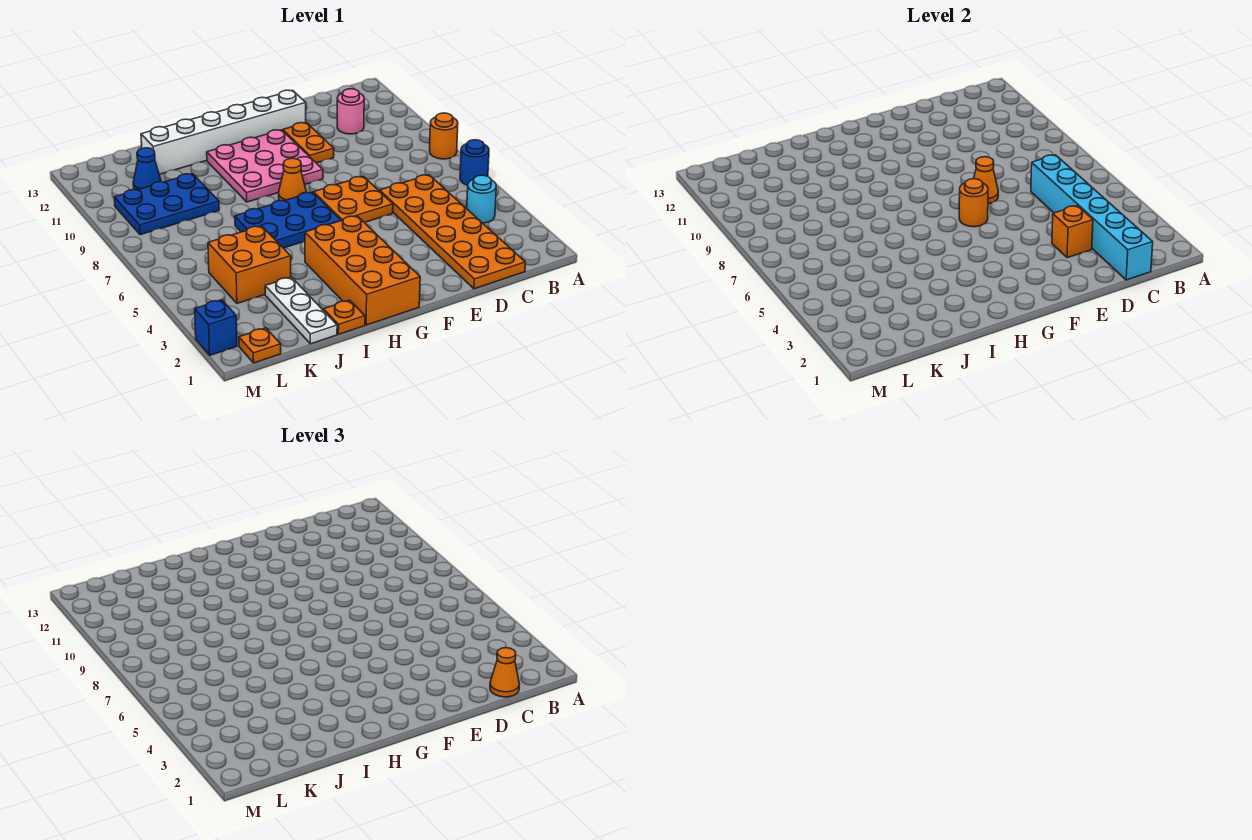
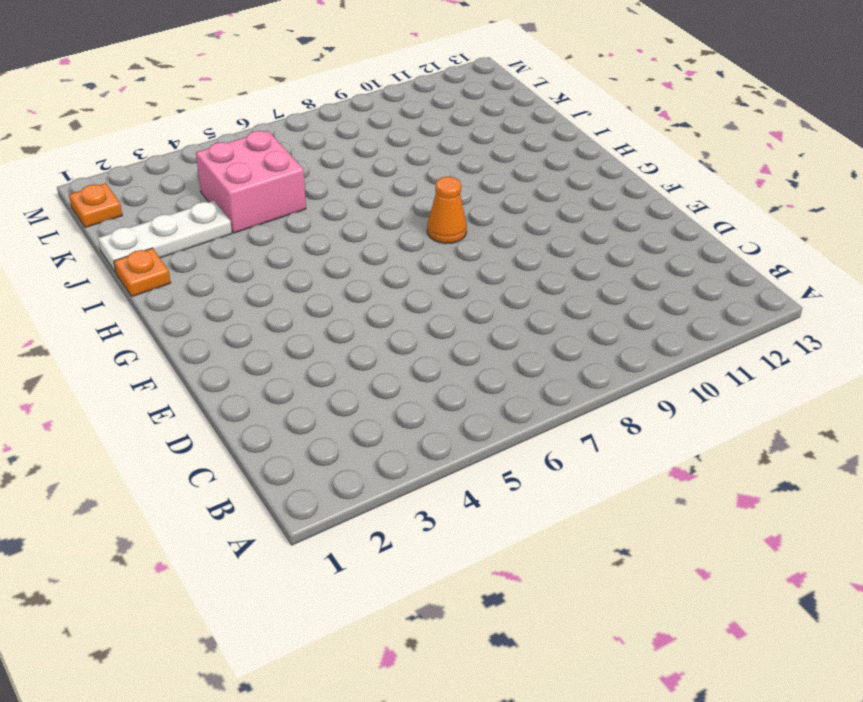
pink 2x2 brick [196,131,306,233] -> orange 2x2 brick [208,226,291,303]
none -> blue 1x1 round brick [460,140,489,185]
none -> orange 1x1 round brick [429,113,458,159]
none -> cyan 1x1 round brick [467,175,496,223]

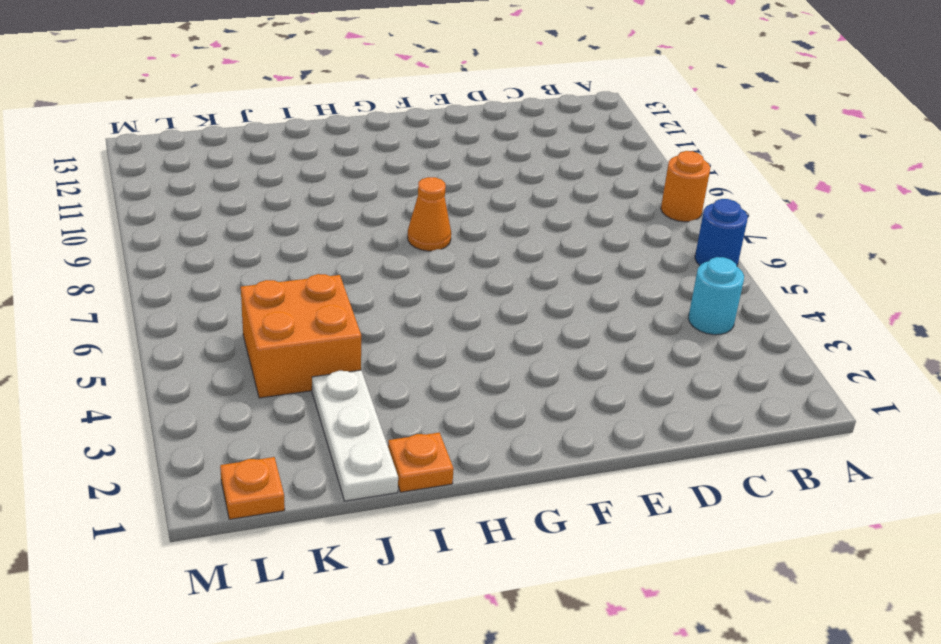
none -> orange 2x6 plate [380,175,525,289]
none -> pink 1x1 round brick [337,89,364,134]
none -> orange 2x2 plate [314,176,393,223]

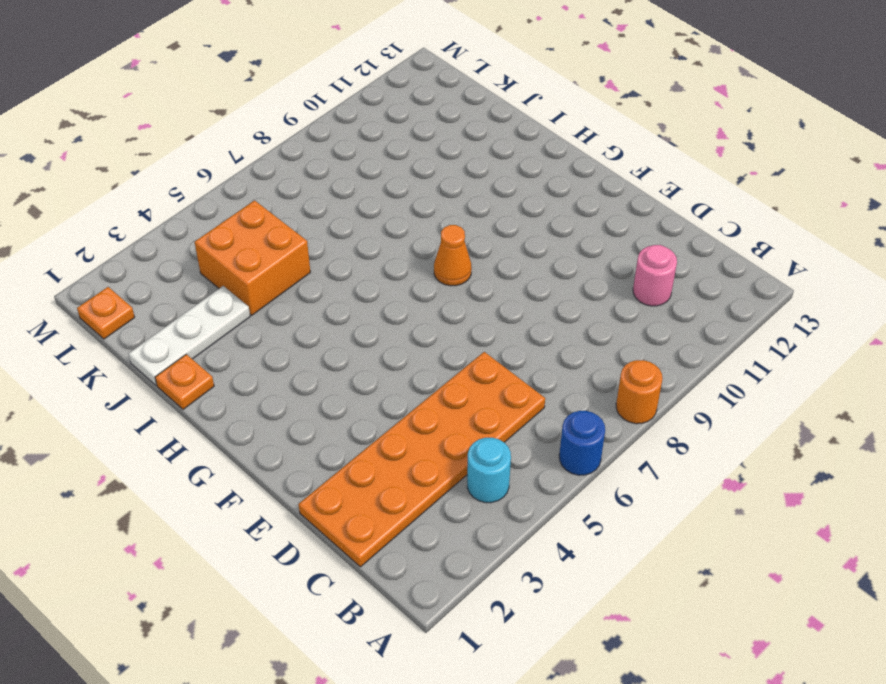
none -> orange 2x2 plate [314,176,393,223]
none -> orange 1x2 plate [283,123,334,163]
none -> white 1x6 brick [141,90,306,174]

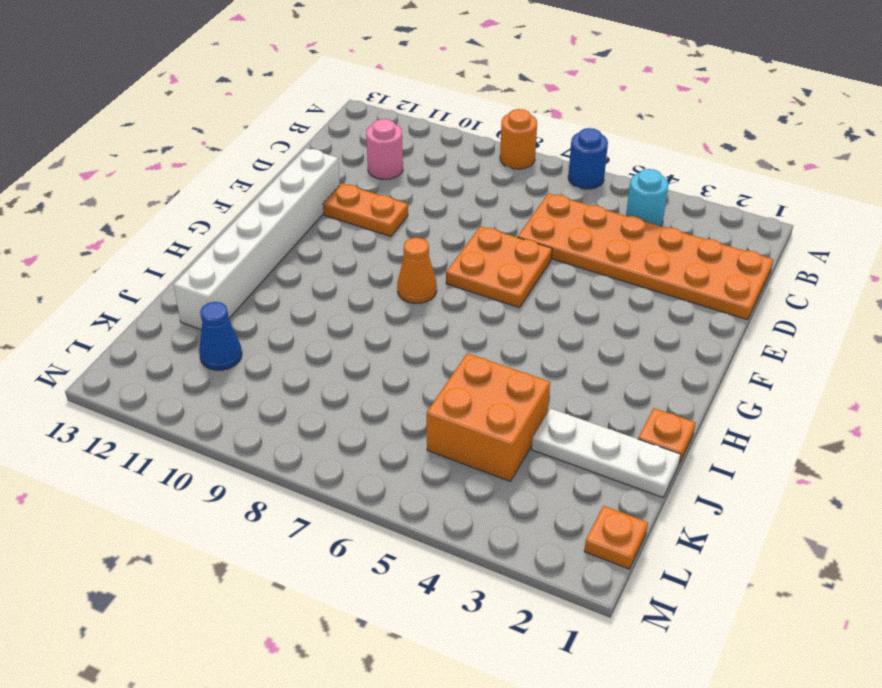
none -> pink 3x3 plate [207,130,323,202]
none -> orange 2x4 brick [305,216,420,325]
none -> blue 2x3 plate [235,192,341,248]

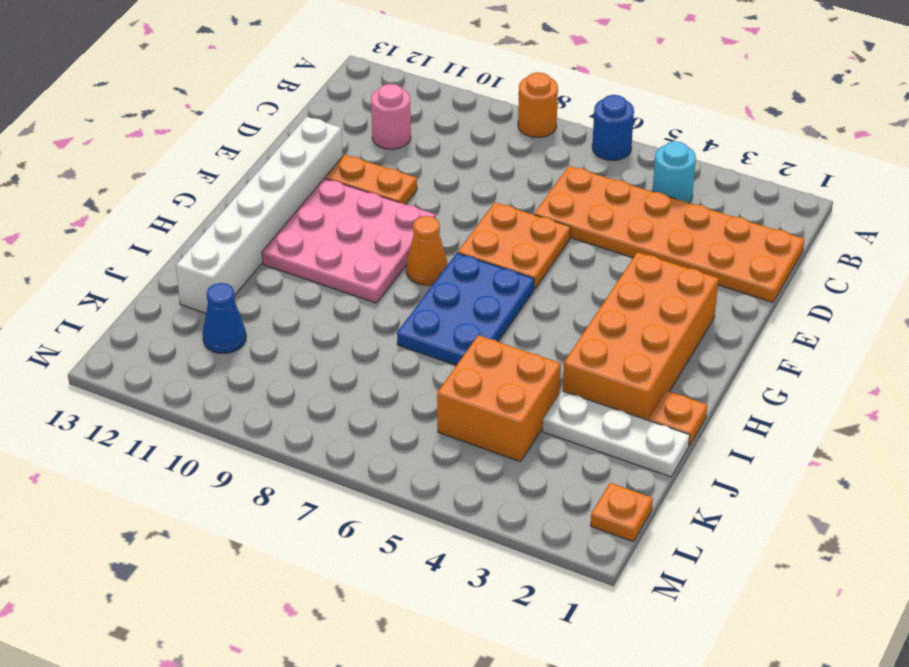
orange 2x4 brick [563,252,719,420] -> orange 2x4 brick turned to [305,216,420,325]
none -> blue 2x3 plate [114,174,219,235]
none -> blue 1x1 brick [195,300,237,355]
none -> cyan 1x6 brick [1031,155,1153,280]

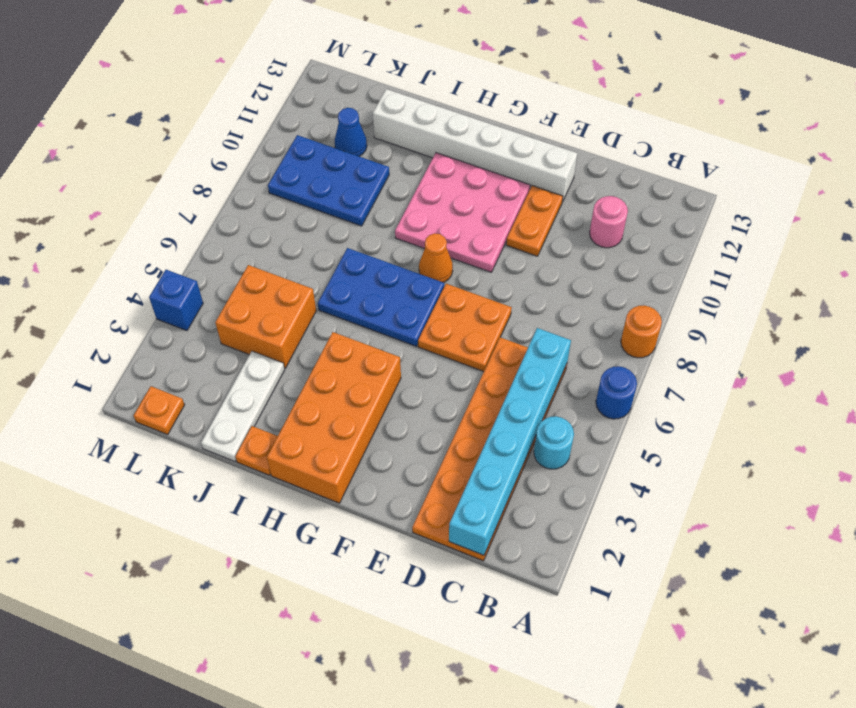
blue 1x1 brick [149,270,203,331] -> blue 1x1 brick moved to [195,300,237,355]
none -> orange 1x1 brick [1052,206,1093,258]
none -> orange 1x1 cone [974,157,998,204]
none -> orange 1x1 round brick [959,179,988,227]

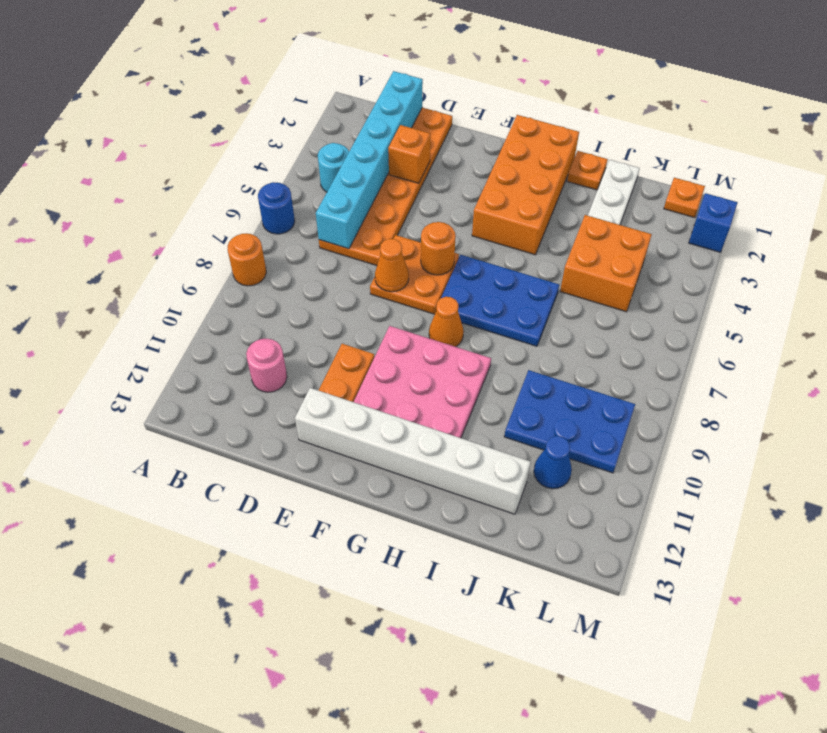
none -> orange 1x1 cone [490,648,519,697]

